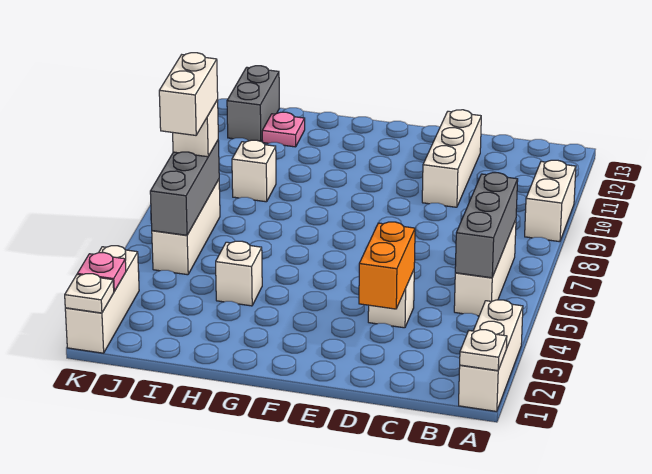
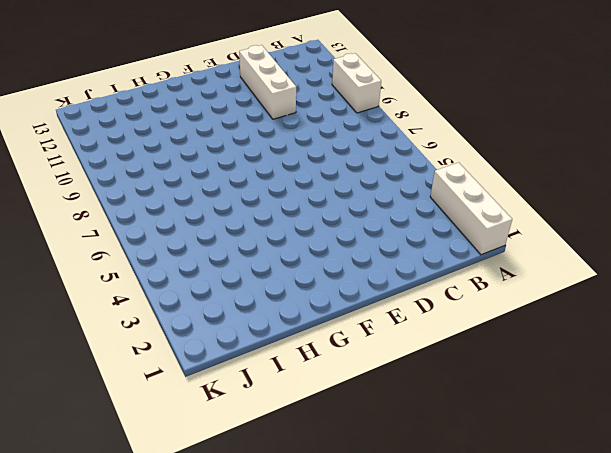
none -> white 1x3 brick [454,220,516,316]
none -> white 1x1 brick [368,270,414,328]
none -> white 1x1 brick [216,241,262,306]

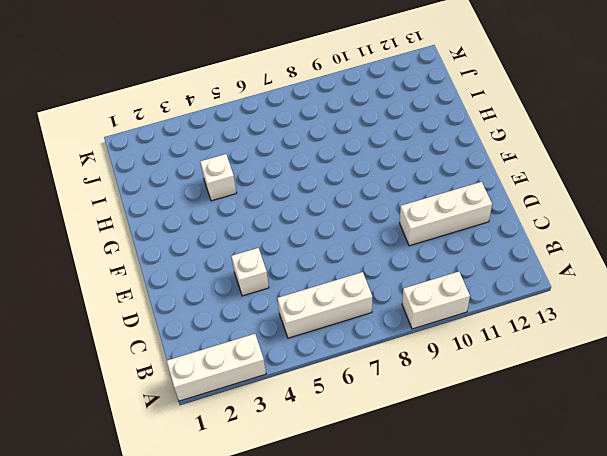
none -> white 1x1 brick [232,140,276,202]
none -> pink 1x1 plate [262,112,305,147]
none -> white 1x3 brick [152,180,220,275]

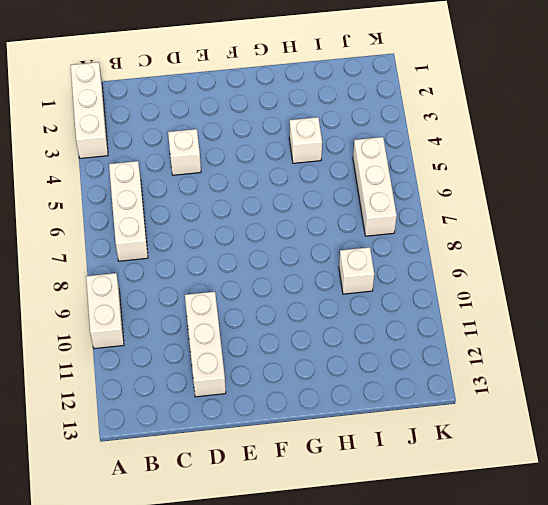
none -> pink 1x1 plate [262,112,305,147]
none -> grey 1x2 brick [227,66,279,141]
none -> white 1x3 brick [65,246,139,353]

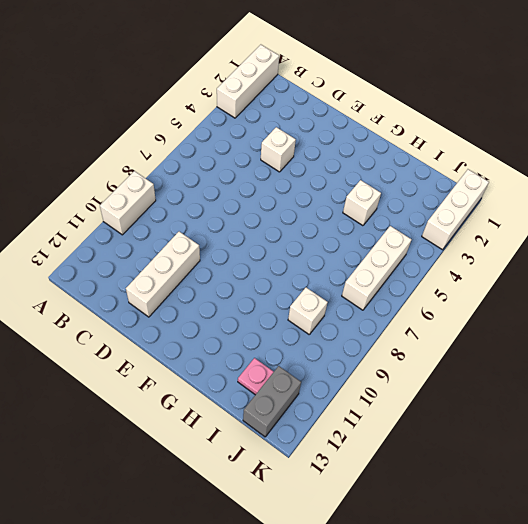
none -> white 1x3 brick [454,220,516,316]
none -> white 1x1 plate [460,330,507,371]
none -> grey 1x3 brick [455,173,518,278]

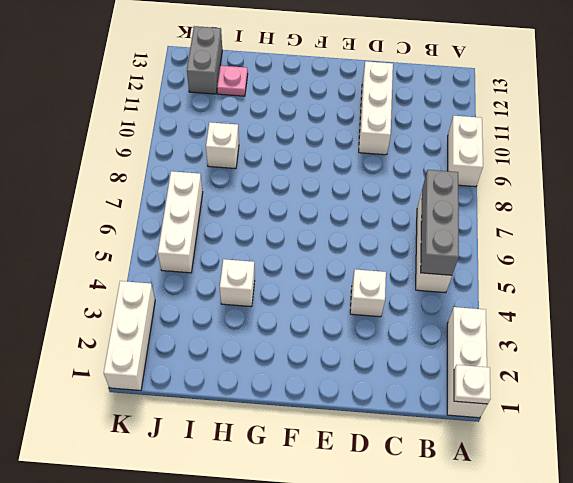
none -> orange 1x2 brick [359,222,415,309]
none -> grey 1x3 brick [150,141,219,235]
none -> white 1x1 plate [65,274,114,313]

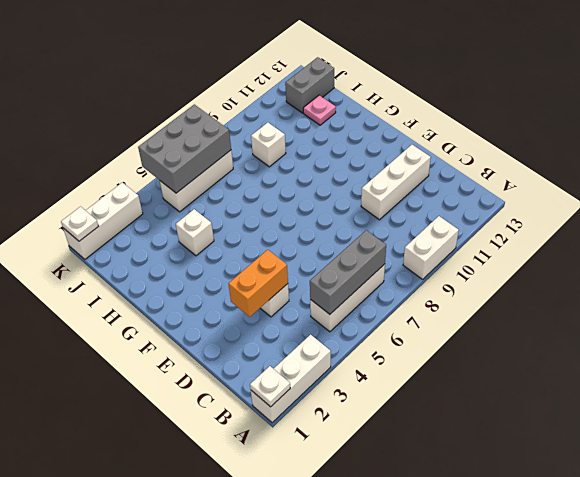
grey 2x3 brick [138,104,231,193] -> grey 1x3 brick [150,141,219,235]
none -> pink 1x1 plate [77,253,126,291]
none -> white 1x1 brick [173,100,218,157]
none -> white 1x2 brick [159,53,218,135]

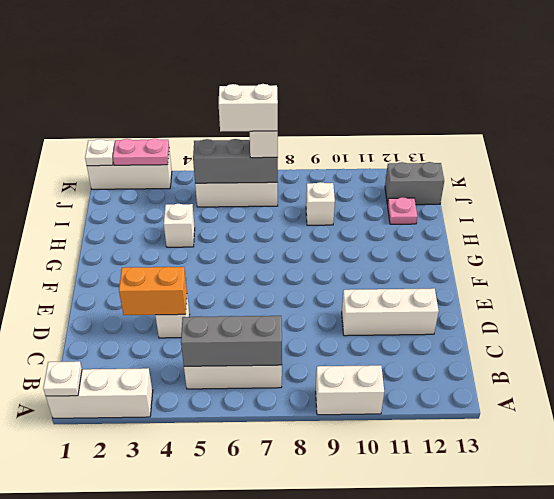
pink 1x2 plate [113,138,169,165] -> pink 1x1 plate [77,253,126,291]

